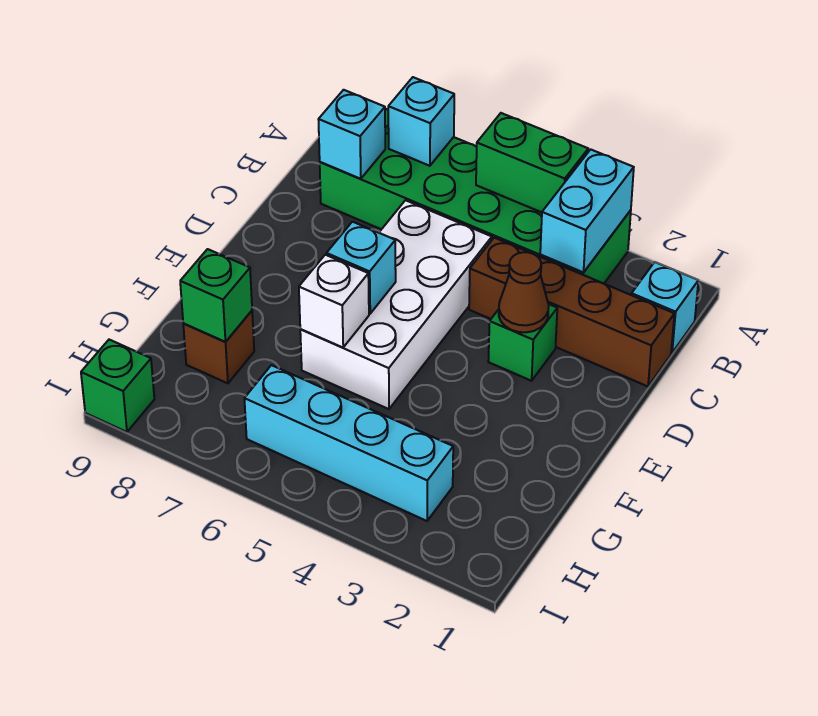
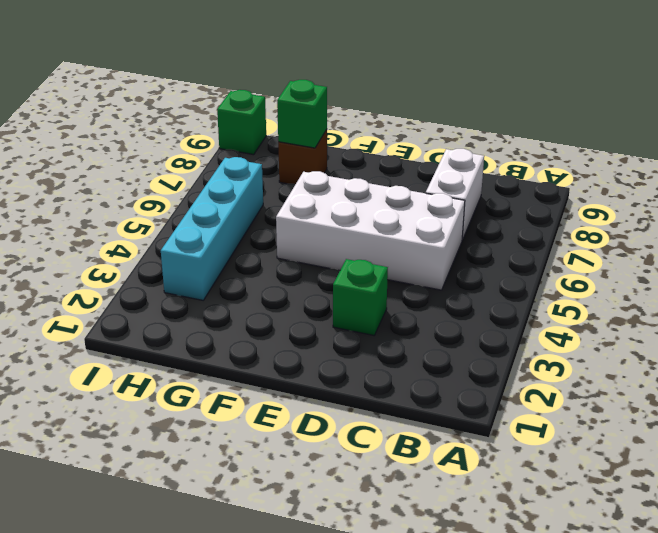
white 1x2 brick [426,149,484,240] -> none
none -> green 2x6 brick [320,109,631,284]
none -> cyan 1x1 brick [631,262,698,353]
none -> brown 1x4 brick [469,238,674,386]

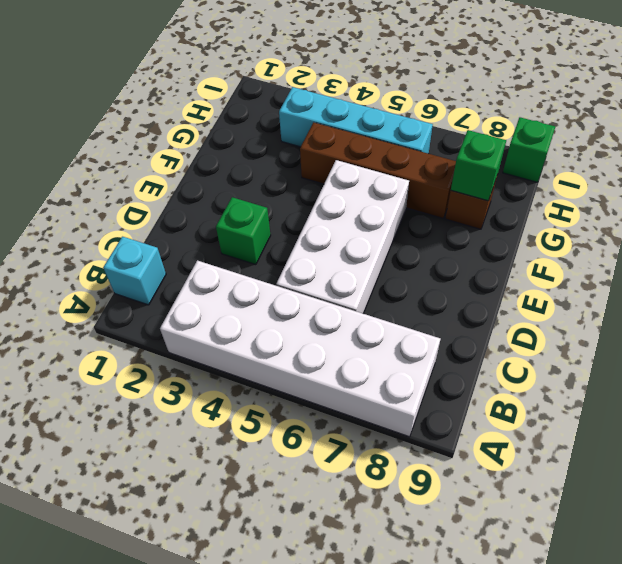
white 2x6 brick [160,260,440,437] -> green 2x6 brick [320,109,631,284]
brown 1x4 brick [300,122,456,218] -> brown 1x4 brick moved to [469,238,674,386]
none -> cyan 1x2 brick [540,149,634,272]
none -> green 1x2 brick [476,113,588,212]
none -> cyan 1x1 brick [388,77,454,166]

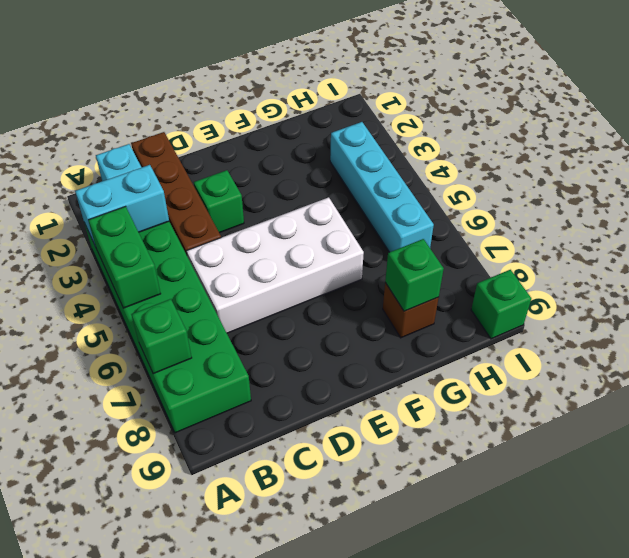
green 1x1 brick [131,299,192,374] -> cyan 1x1 brick [388,77,454,166]
none -> cyan 1x1 brick [318,90,385,179]
none -> brown 1x1 cone [499,252,549,332]
none -> cyan 1x1 brick [326,222,396,314]

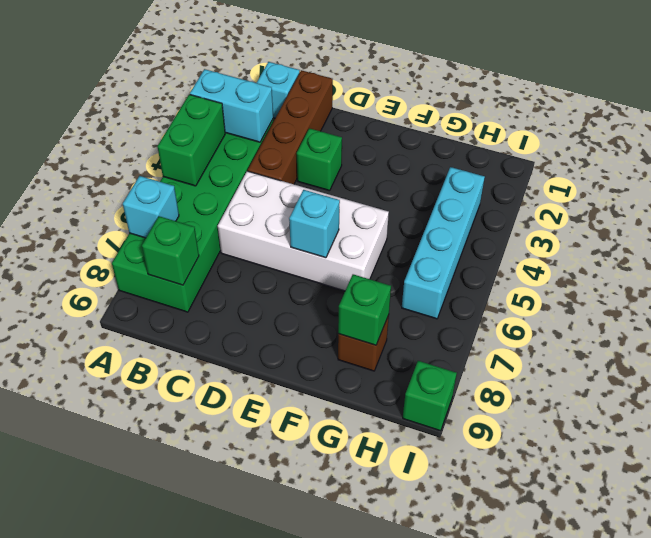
green 1x1 brick [142,216,199,285] -> cyan 1x1 brick [318,90,385,179]
none -> brown 1x1 cone [499,252,549,332]
none -> white 1x1 brick [299,255,369,347]

